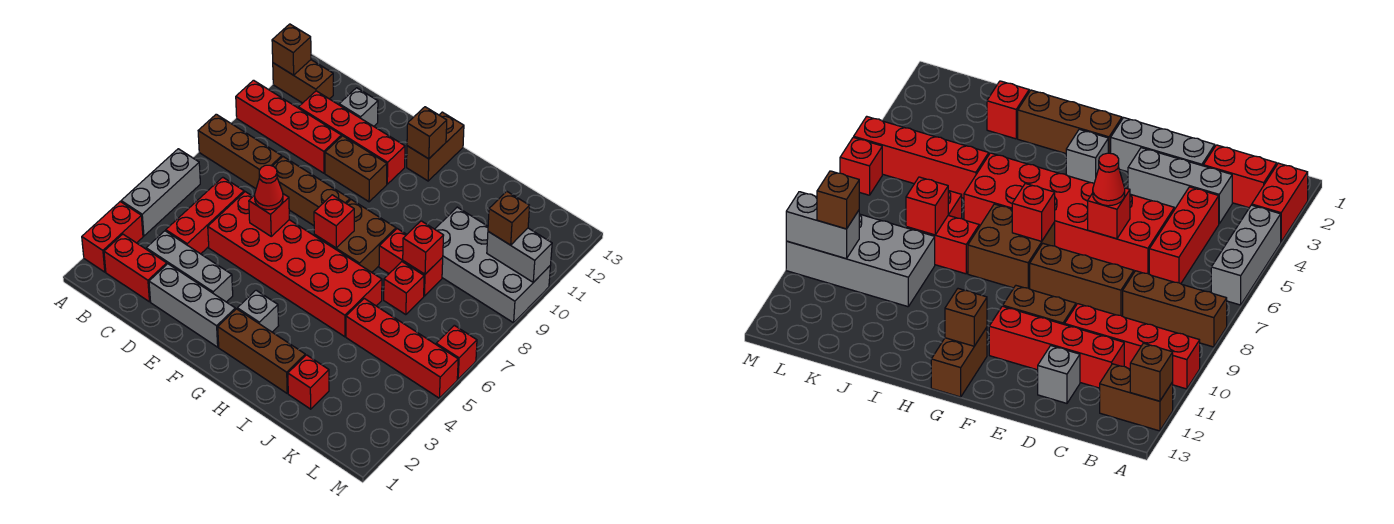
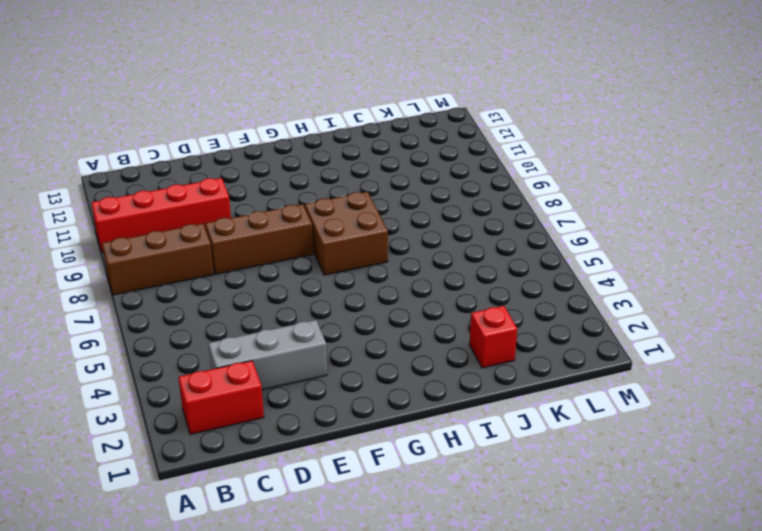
none -> red 1x2 brick [82,202,143,272]
none -> grey 1x3 brick [121,149,200,236]
none -> brown 1x2 brick [273,60,333,103]
none -> red 1x3 brick [166,177,244,254]

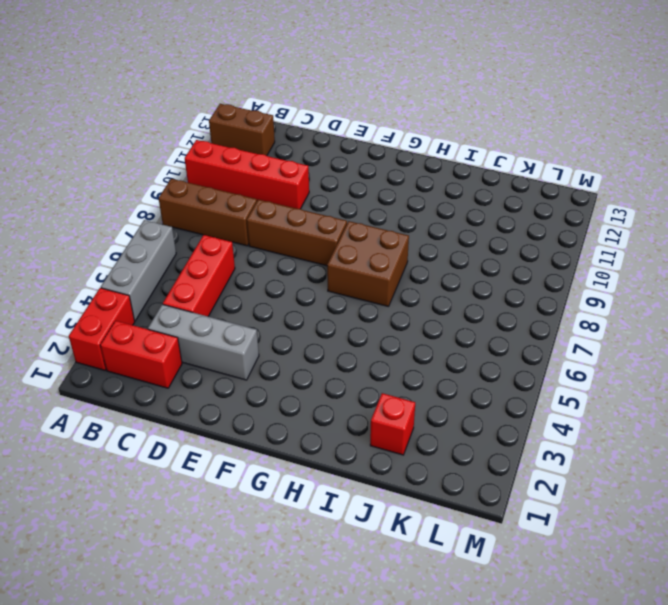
none -> red 1x4 brick [299,91,405,184]
none -> grey 1x3 brick [149,264,235,347]
none -> red 2x6 brick [208,192,382,337]
none -> grey 1x1 brick [339,88,378,126]

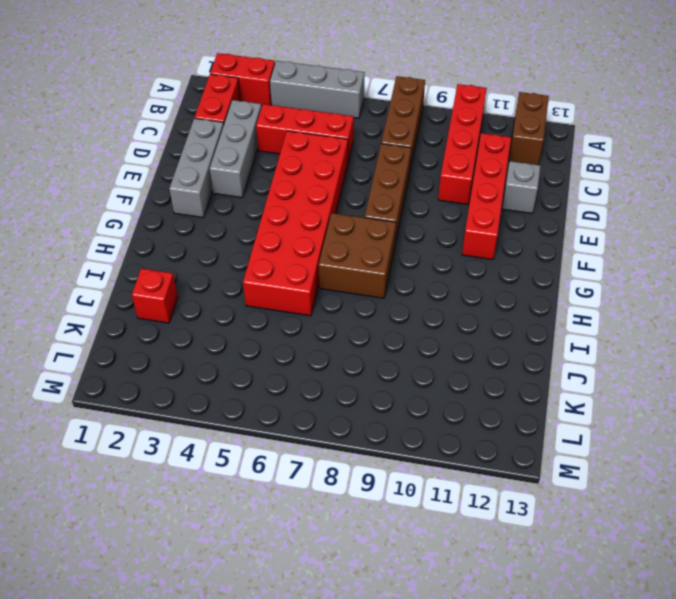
none -> brown 1x2 brick [325,136,387,202]
none -> brown 1x3 brick [218,309,305,393]
none -> grey 1x1 brick [237,290,279,332]
none -> brown 1x2 brick [407,112,464,181]

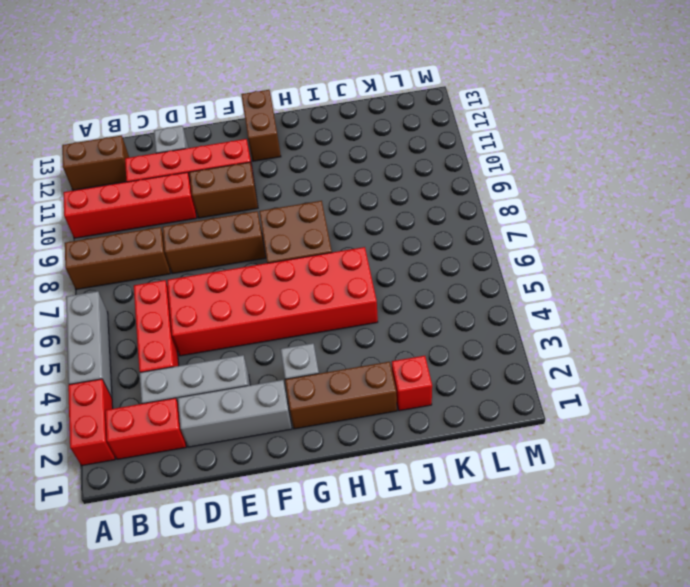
none -> red 1x2 brick [379,229,443,296]
none -> red 1x4 brick [346,298,458,398]
none -> red 1x1 brick [384,262,424,315]
none -> grey 2x4 brick [435,207,550,323]

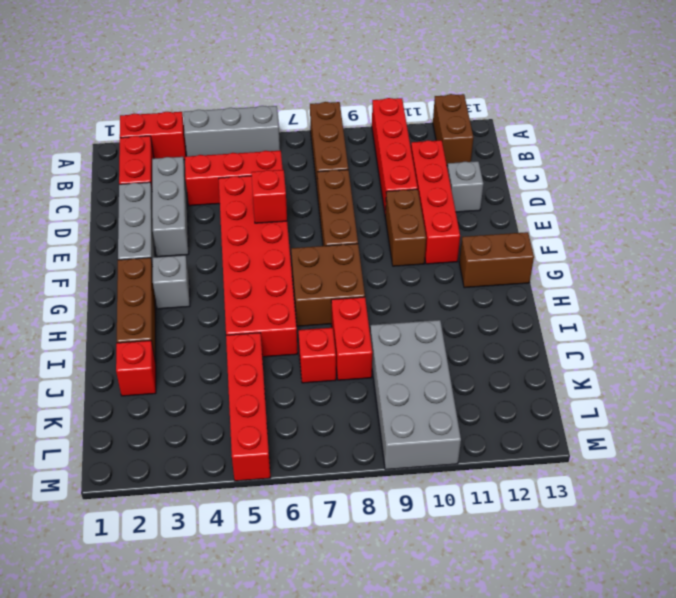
none -> red 1x1 brick [436,325,477,379]
none -> brown 1x1 brick [272,24,311,75]
none -> red 1x1 brick [314,195,354,248]
none -> brown 1x1 brick [407,107,447,159]

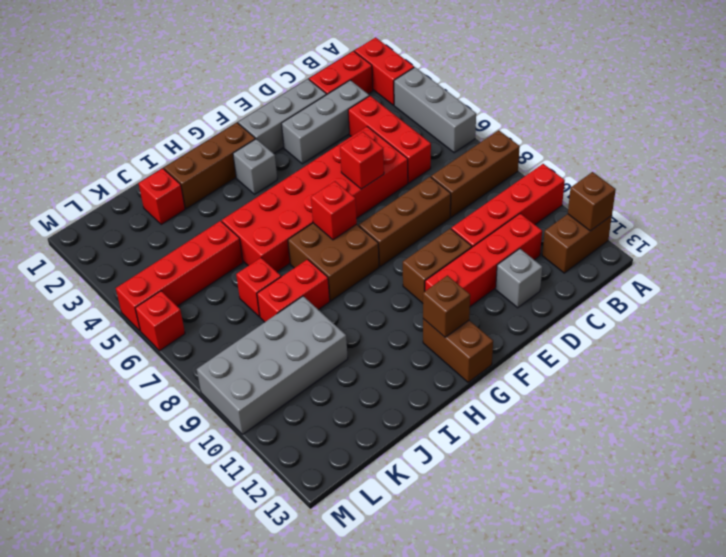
none -> red 1x1 brick [403,221,444,274]
none -> grey 1x2 brick [487,228,552,282]
none -> red 1x1 cone [255,165,283,210]
none -> brown 1x1 brick [488,191,530,245]

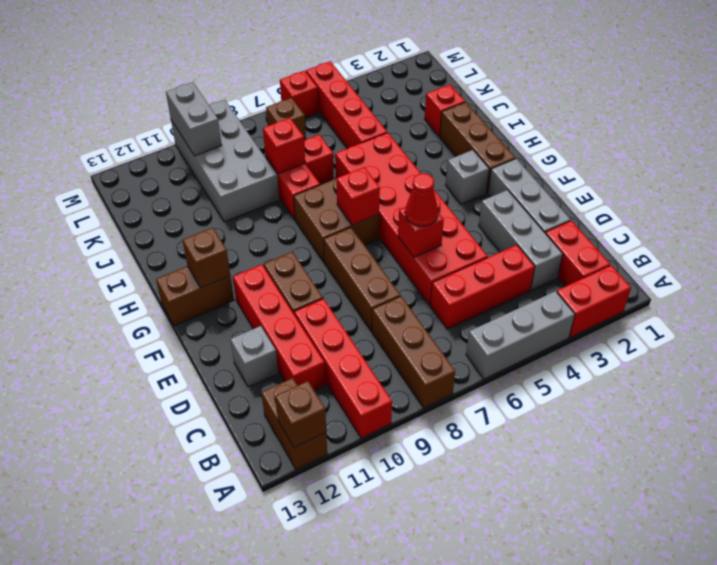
brown 1x1 brick [266,98,306,140] -> brown 1x1 brick moved to [488,191,530,245]

